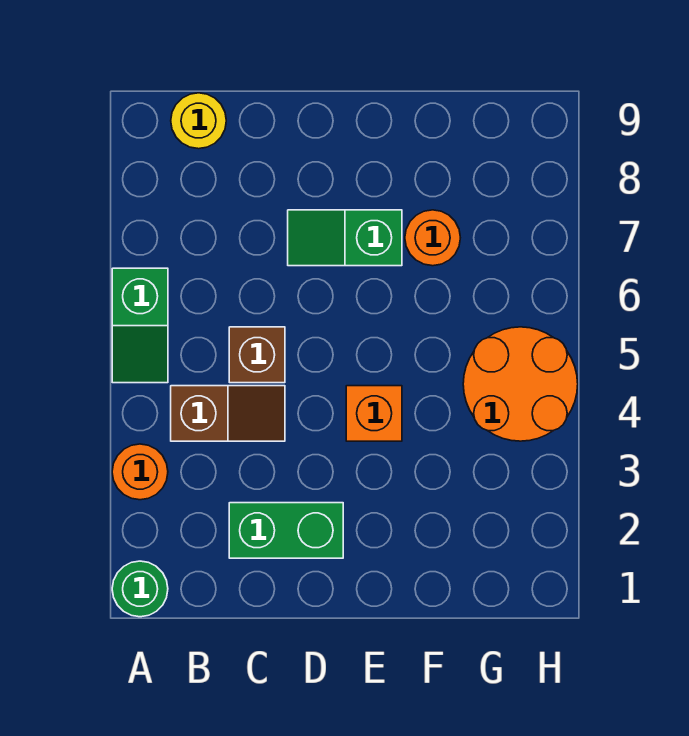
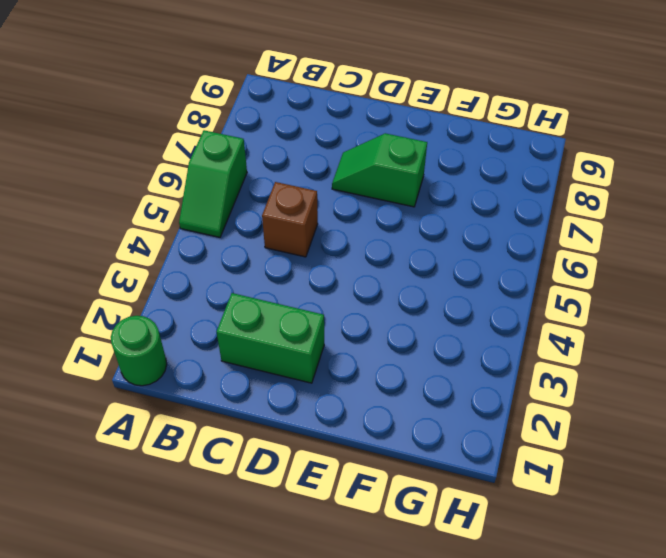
none -> orange 1x1 round brick [112,444,168,500]
none -> brown 1x2 slope [171,386,285,441]

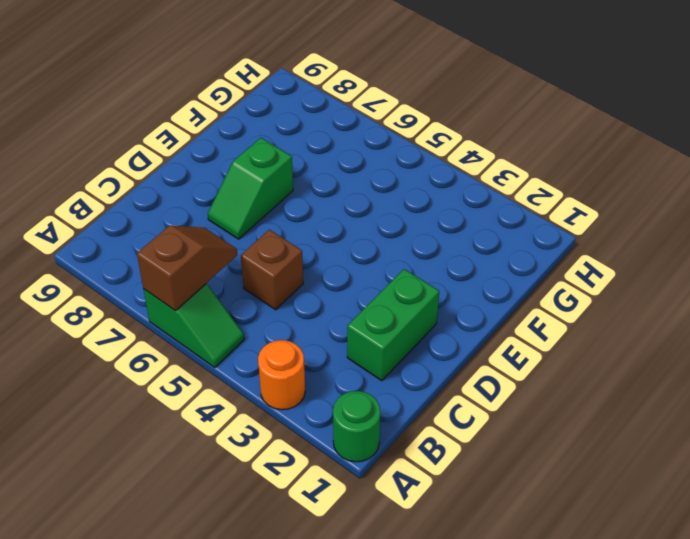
brown 1x2 slope [137,226,237,311] -> brown 1x2 slope moved to [171,386,285,441]
none -> yellow 1x1 round brick [171,93,226,149]
none -> orange 1x1 brick [346,386,402,441]

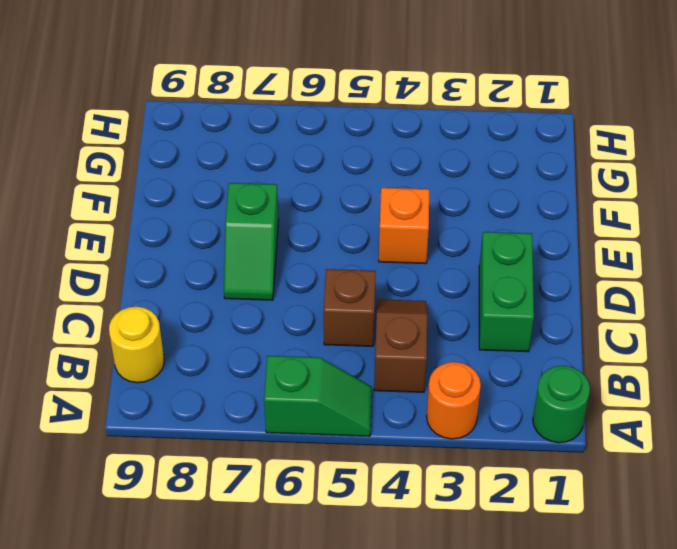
none -> orange 1x1 round brick [405,210,460,266]
none -> orange 2x2 round brick [463,327,578,441]

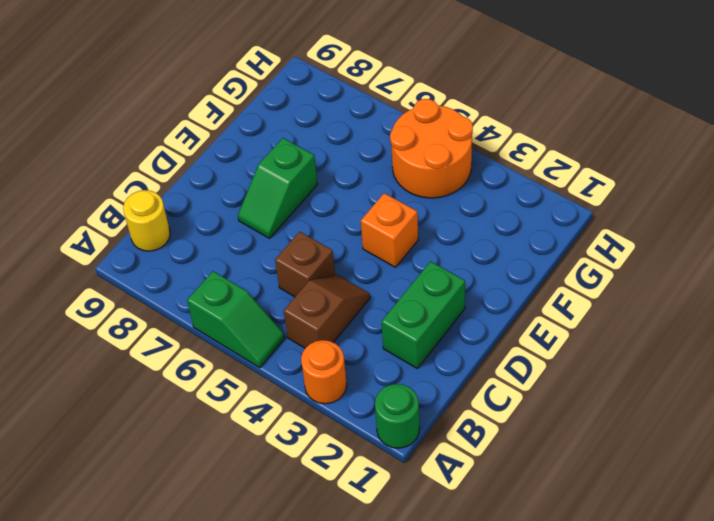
none -> orange 1x1 round brick [405,210,460,266]

